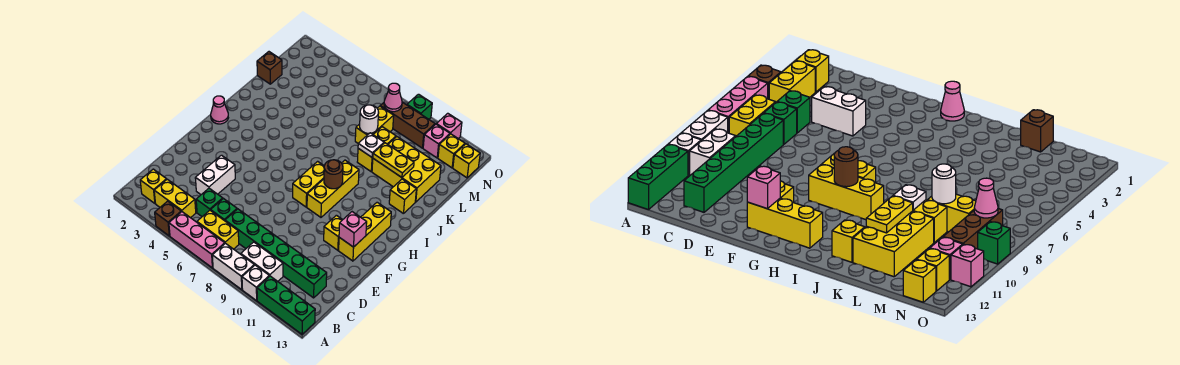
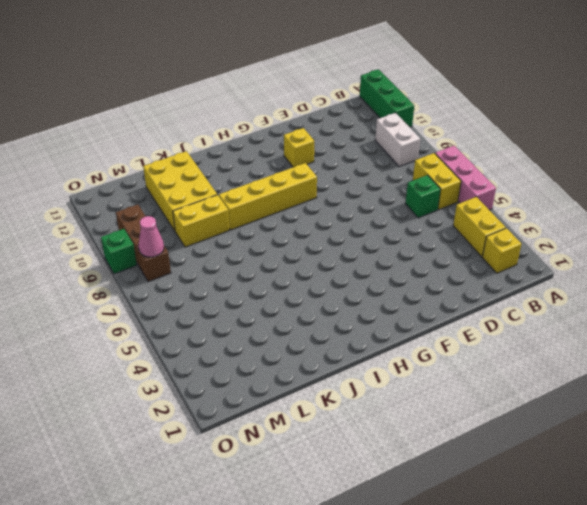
yellow 1x4 brick [219,163,317,230] -> yellow 1x3 brick [307,160,359,217]
none -> brown 1x1 brick [155,201,181,236]
none -> white 1x2 brick [212,243,254,290]
none -> white 1x1 brick [242,265,269,301]
none -> green 1x1 brick [196,188,223,217]

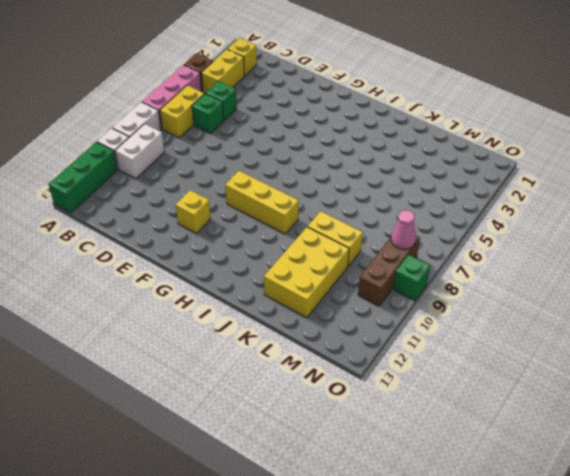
none -> green 1x6 brick [225,209,327,298]
none -> white 1x2 brick [195,155,235,195]
none -> yellow 1x3 brick [339,202,391,261]
none -> yellow 1x2 brick [293,161,324,207]

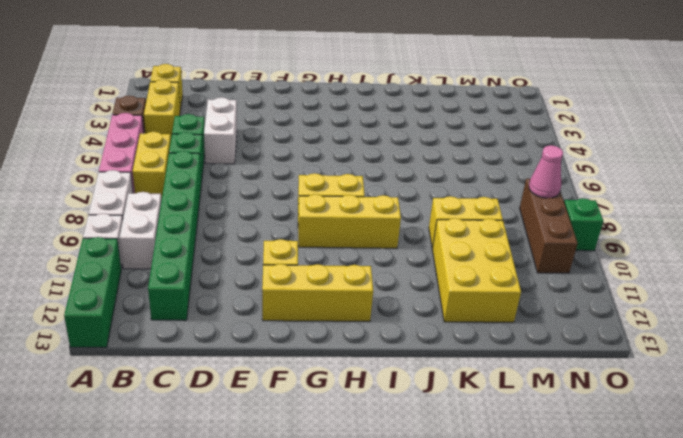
white 1x2 brick [204,97,237,164] -> white 1x2 brick turned to [195,155,235,195]
none -> pink 1x1 cone [211,96,228,124]
none -> yellow 1x1 brick [389,179,416,214]
none -> brown 1x1 brick [257,52,282,84]
none -> yellow 1x2 brick [355,106,394,143]

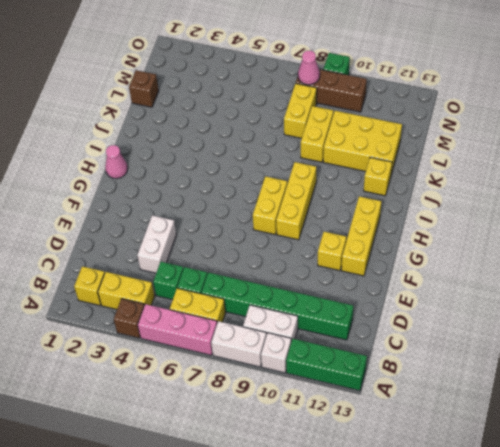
none -> pink 1x1 brick [423,124,450,158]
none -> yellow 1x1 brick [438,134,465,168]
none -> yellow 1x1 brick [453,144,480,178]
none -> pink 1x1 brick [437,113,462,138]

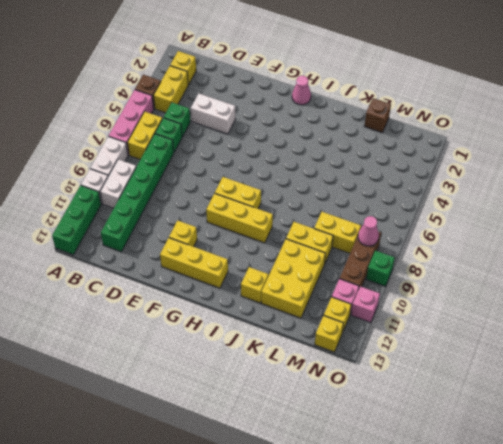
none -> pink 1x1 brick [339,212,367,247]
none -> brown 1x1 round brick [324,160,343,189]
none -> white 1x1 plate [358,133,384,157]
none -> yellow 1x2 plate [373,143,414,178]

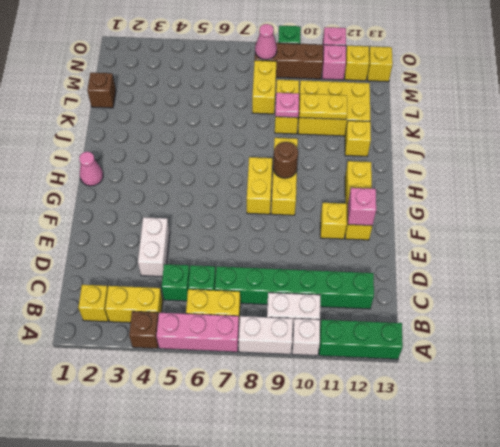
pink 1x1 plate [275,93,299,118] -> white 1x1 plate [358,133,384,157]
none -> white 1x1 round brick [360,105,379,134]

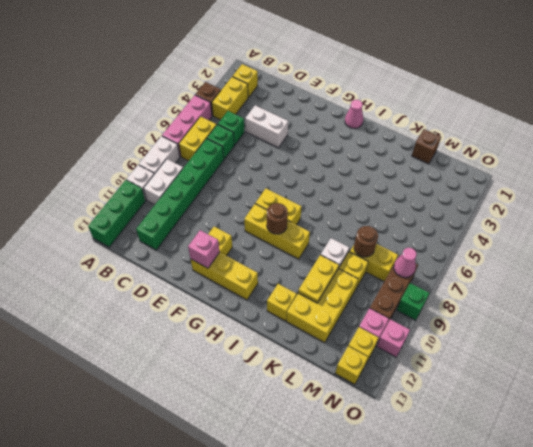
brown 1x1 round brick [354,226,378,257] -> white 1x1 round brick [360,105,379,134]

